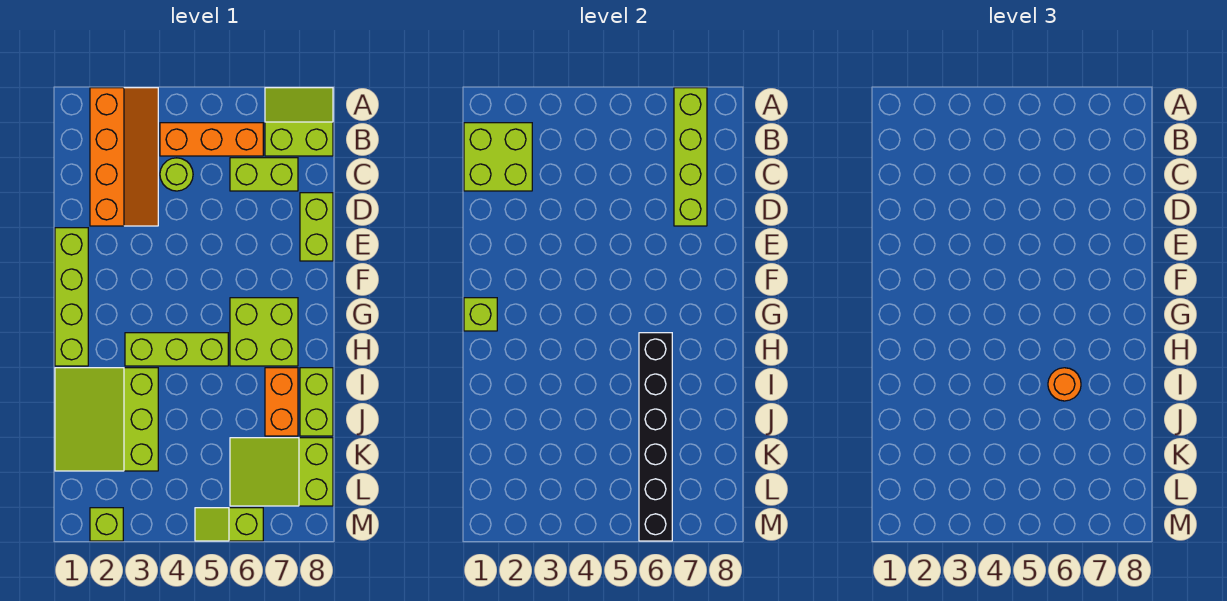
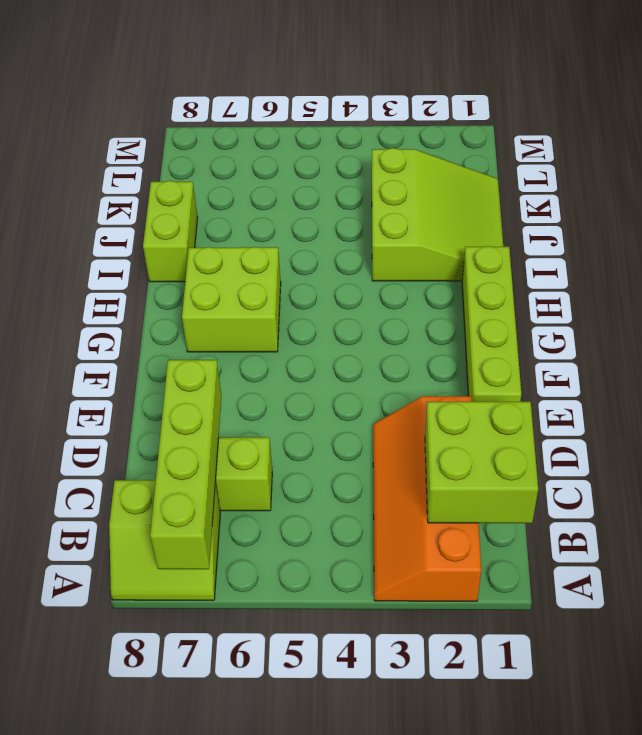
none -> orange 1x3 brick [160,123,263,156]
none -> lime 1x1 round brick [160,158,193,191]
none -> lime 1x2 brick [300,193,333,261]

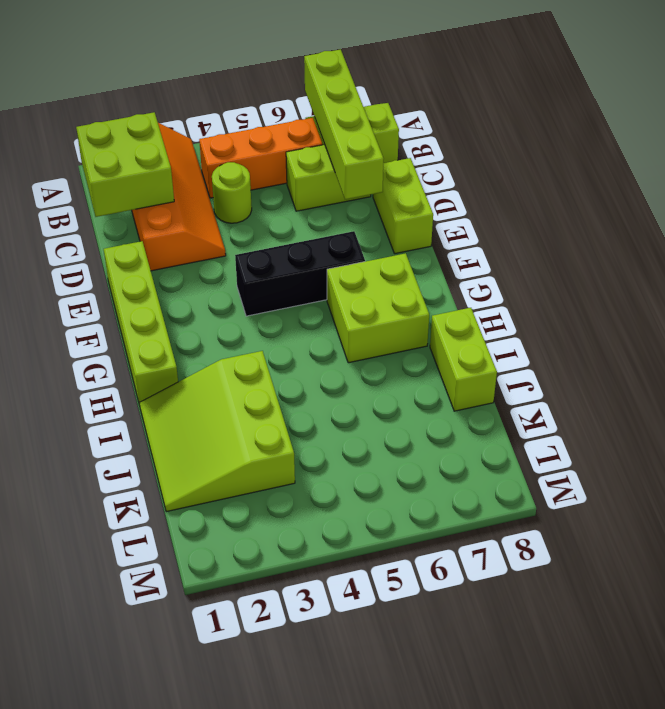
black 1x3 brick [235,231,365,316] -> none
none -> lime 1x3 brick [125,333,228,366]
none -> orange 1x2 brick [265,368,298,436]
none -> lime 2x3 slope [230,438,333,506]

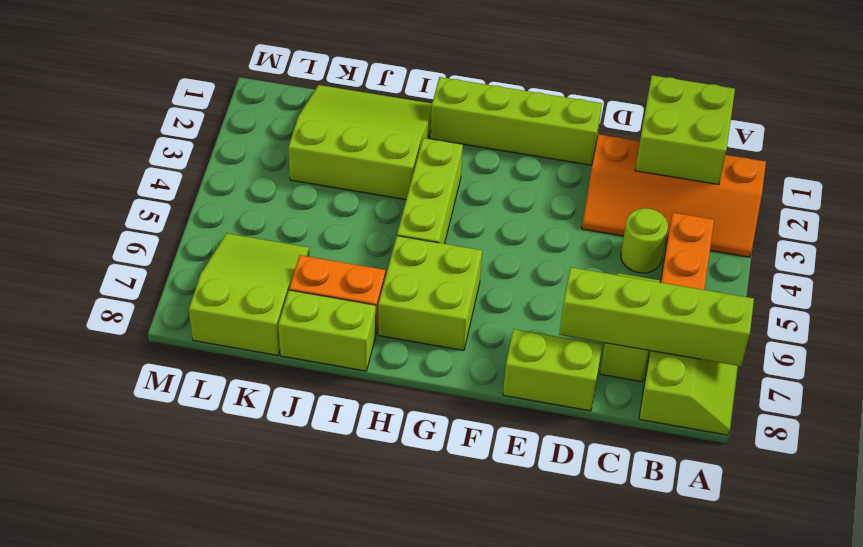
none -> lime 1x1 brick [90,508,123,541]
none -> lime 1x2 slope [195,508,263,541]
none -> lime 1x1 brick [464,298,497,331]

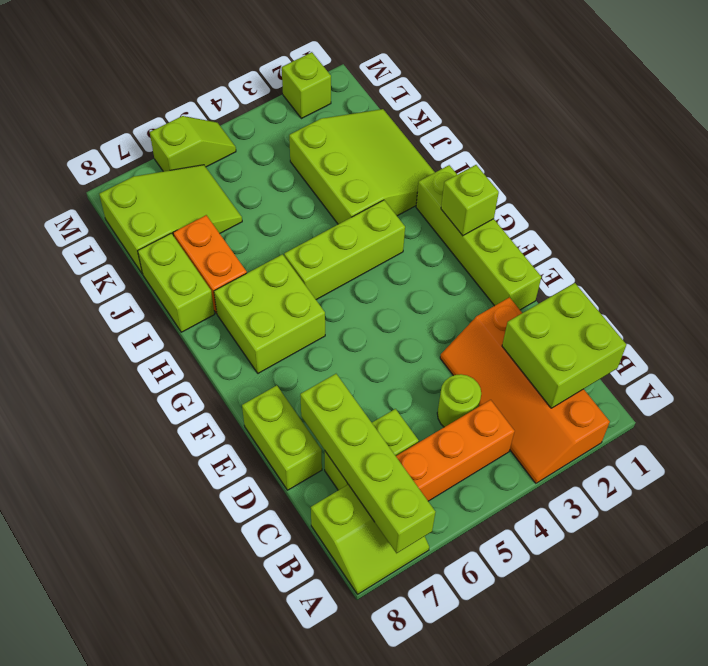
none -> black 1x6 brick [639,333,672,541]
none -> orange 1x1 round brick [1048,368,1081,401]

